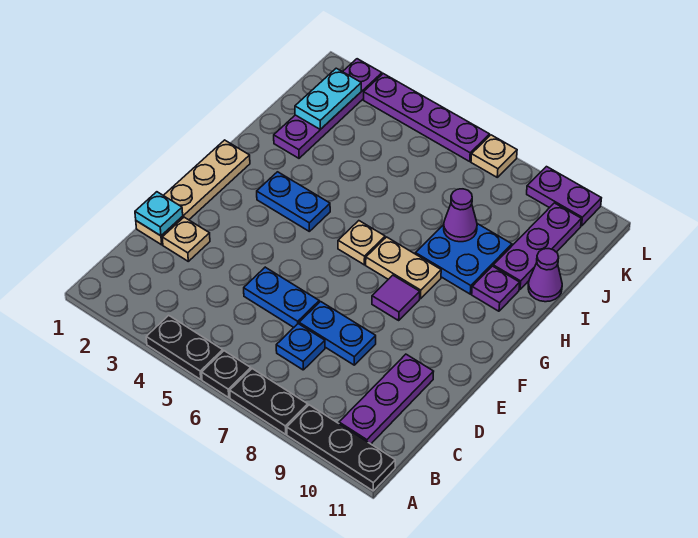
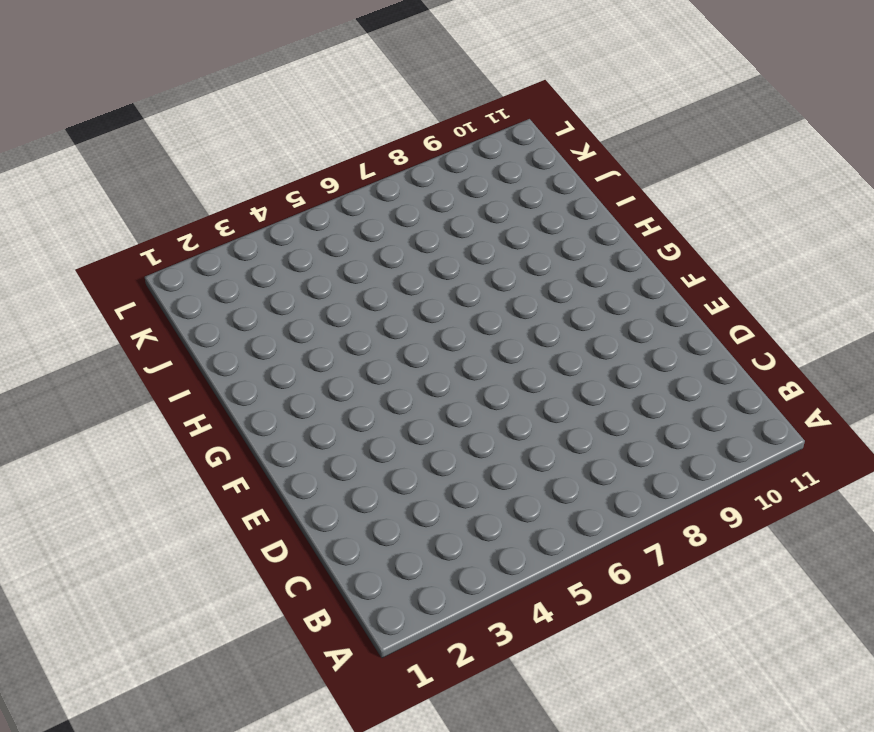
none -> black 1x2 plate [146,315,223,379]
none -> black 1x1 plate [202,351,251,398]
none -> black 1x2 plate [230,369,308,434]

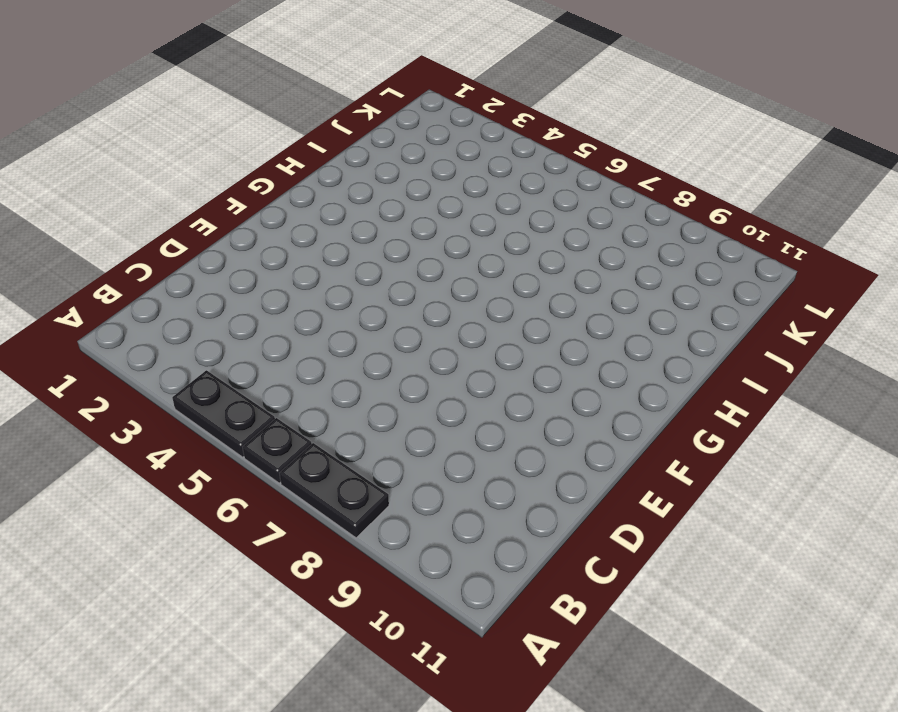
none -> black 1x3 plate [287,405,395,491]
none -> purple 1x3 plate [339,354,434,444]
none -> blue 1x1 plate [276,324,325,370]

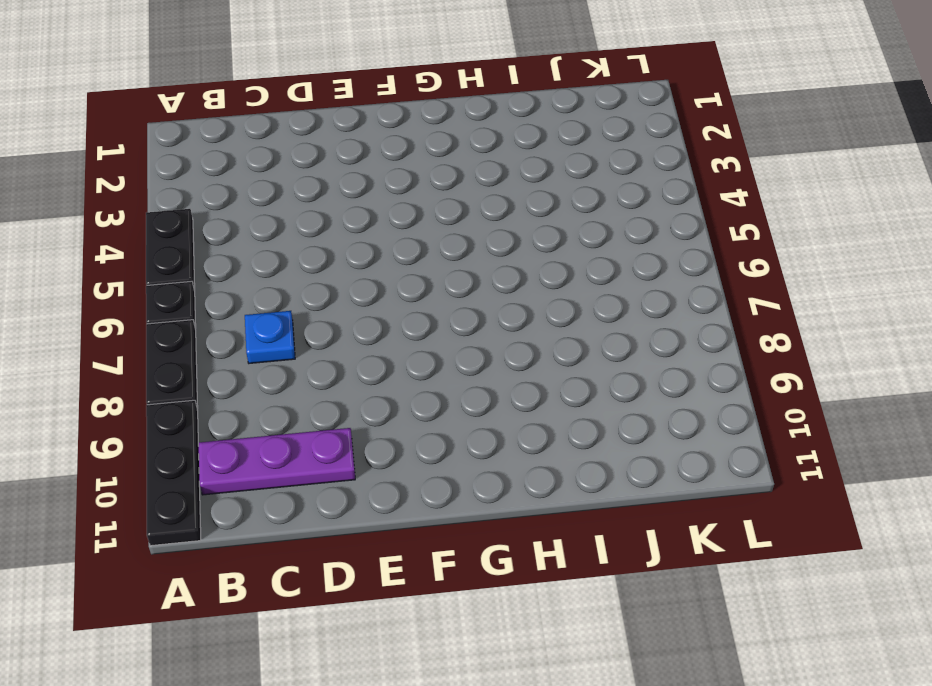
none -> tan 1x4 plate [136,140,250,245]
none -> tan 1x1 plate [162,217,210,261]
none -> blue 1x2 plate [244,267,319,327]

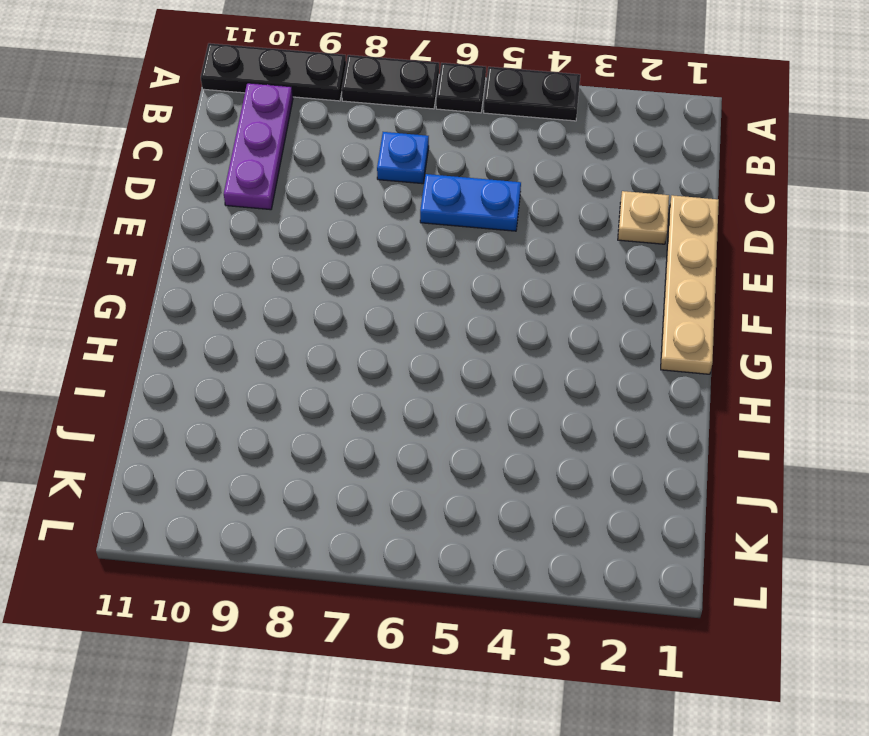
none -> blue 1x2 plate [299,302,376,365]
none -> purple 1x1 tile [372,275,420,320]
none -> blue 1x2 plate [257,172,330,232]

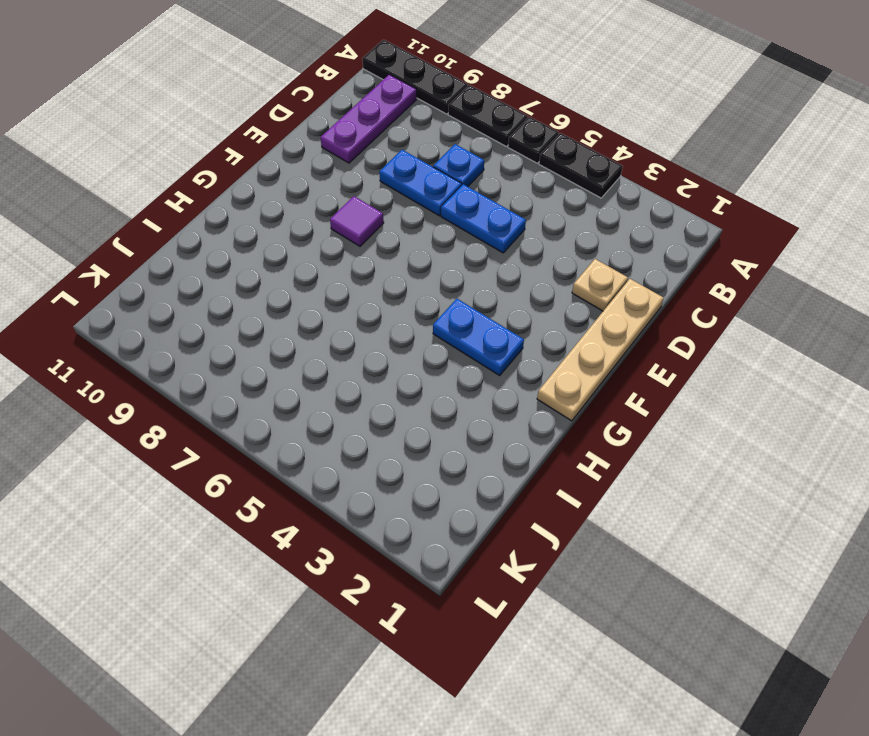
none -> tan 1x1 plate [338,221,385,265]
none -> tan 1x2 plate [366,237,441,299]
none -> blue 2x2 plate [415,224,512,294]

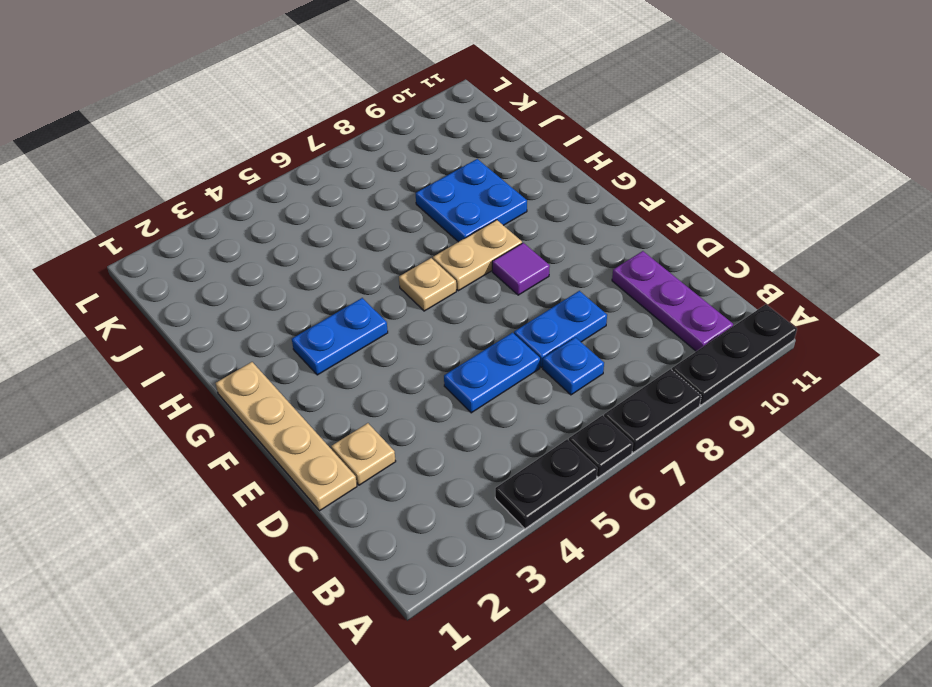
none -> purple 1x1 plate [472,266,520,311]
none -> purple 1x4 plate [274,59,382,158]
none -> purple 1x3 plate [493,203,581,290]

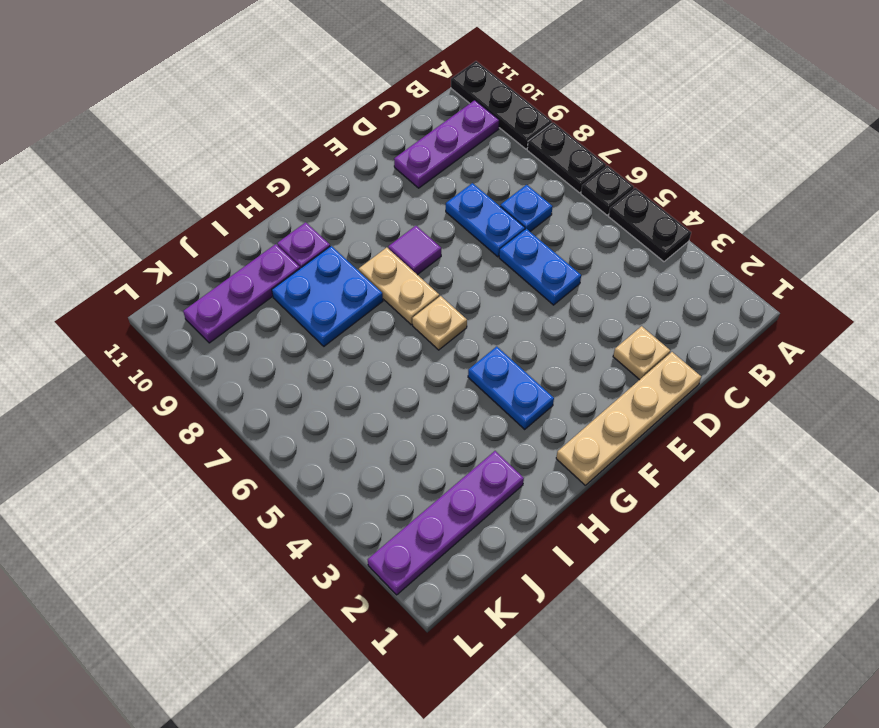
none -> purple 1x1 cone [528,249,562,302]
none -> purple 1x4 plate [364,74,490,161]
none -> tan 1x1 plate [471,135,517,177]

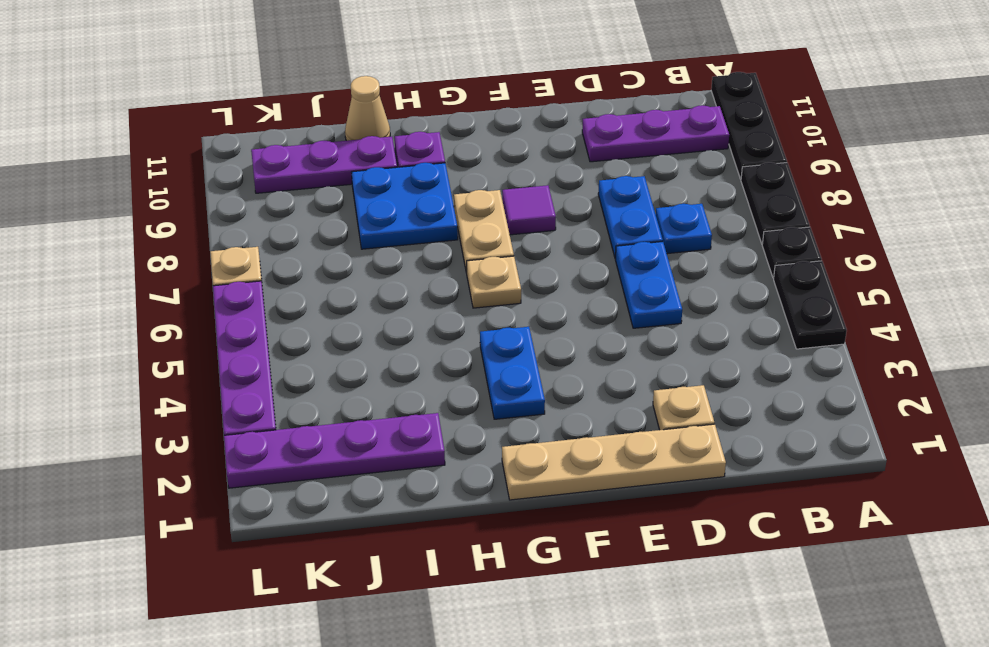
tan 1x1 cone [345,76,390,141] -> purple 1x1 cone [528,249,562,302]
none -> purple 1x2 plate [527,167,601,226]
none -> cyan 1x1 plate [135,192,183,236]
none -> purple 1x1 cone [444,189,477,242]

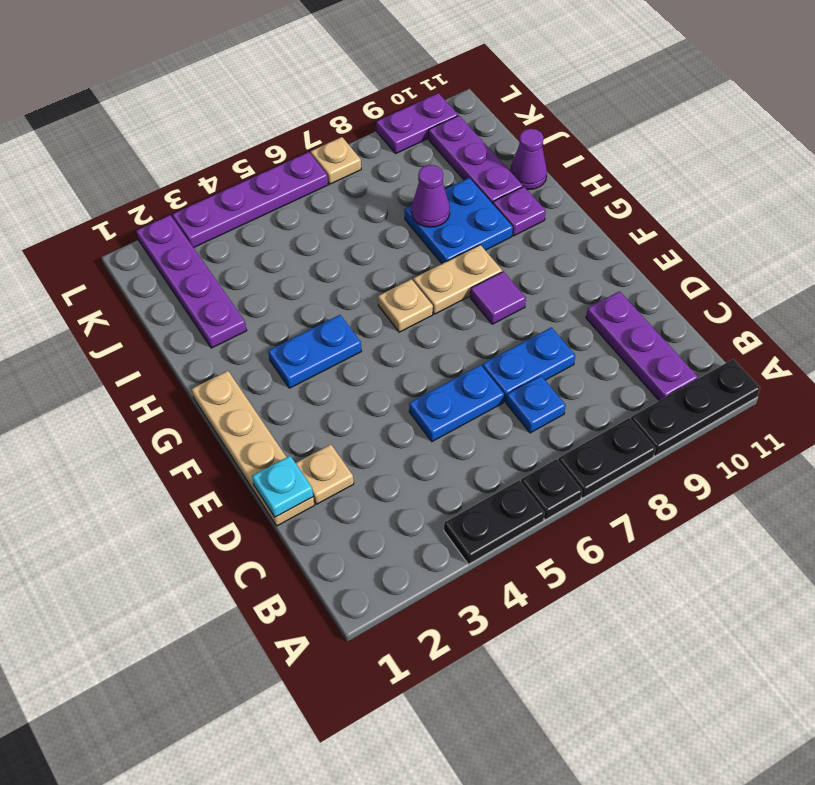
none -> cyan 1x2 plate [295,68,361,129]

